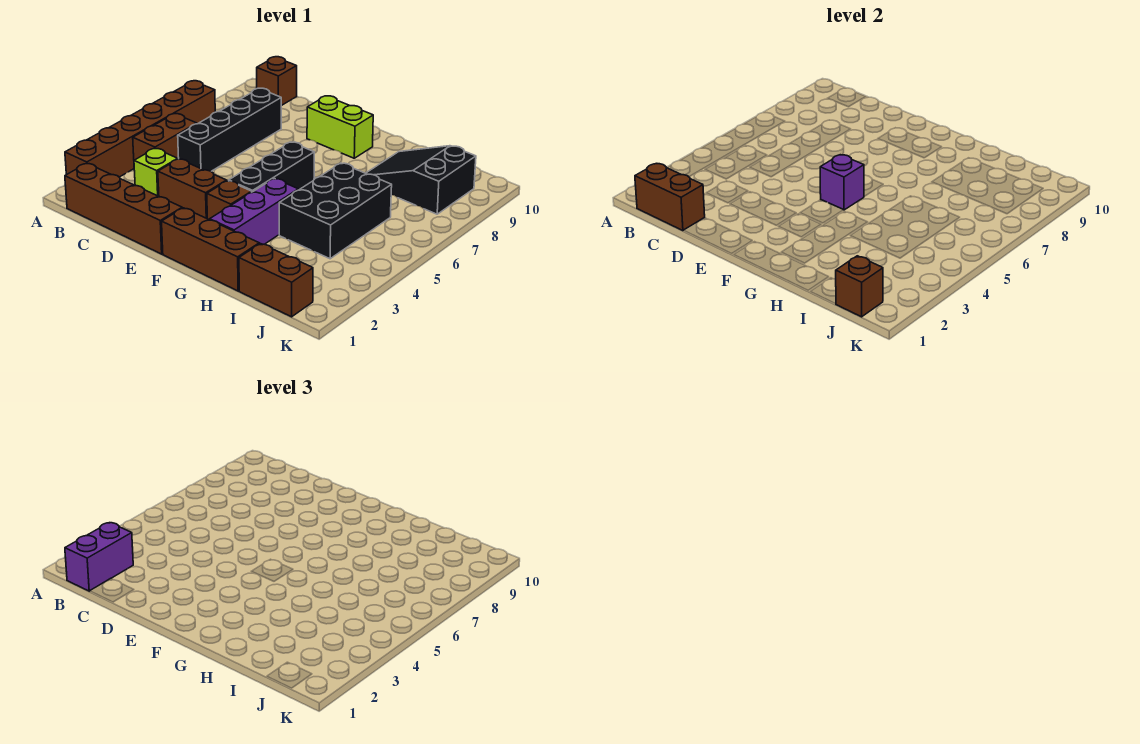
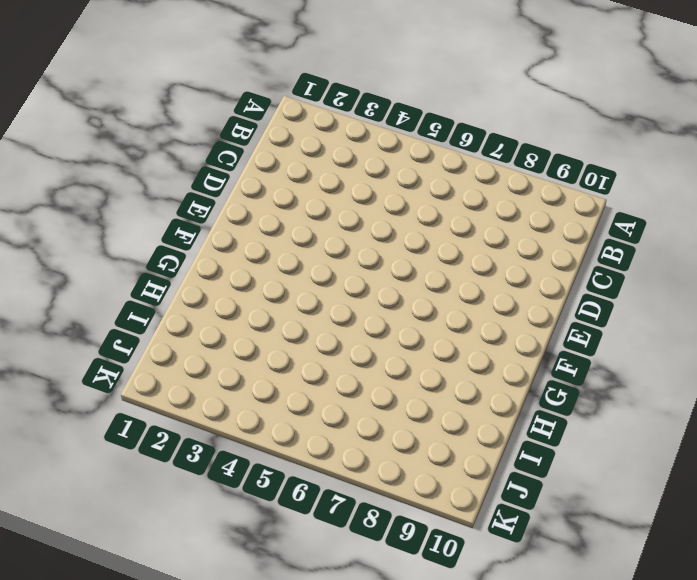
none -> brown 1x6 brick [65,81,215,177]
none -> brown 1x4 brick [65,164,182,254]
none -> brown 1x2 brick [133,114,197,160]

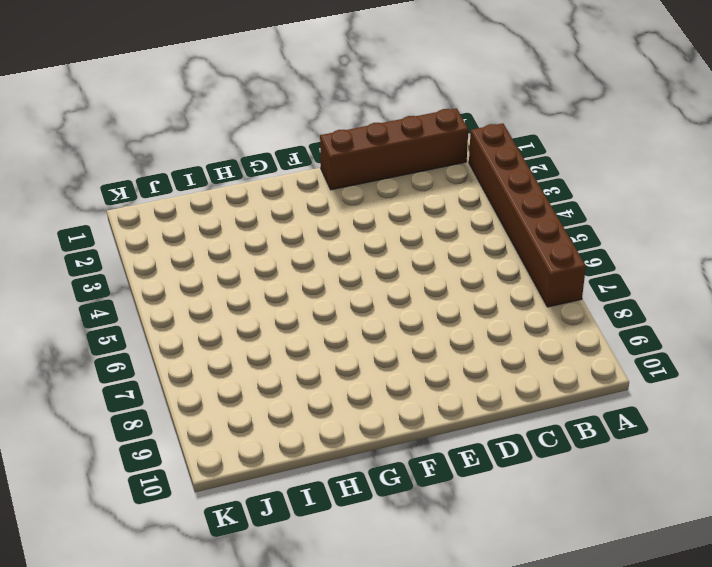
none -> brown 1x2 brick [133,114,197,160]
none -> brown 1x1 brick [257,57,297,106]
none -> lime 1x1 brick [134,149,177,196]

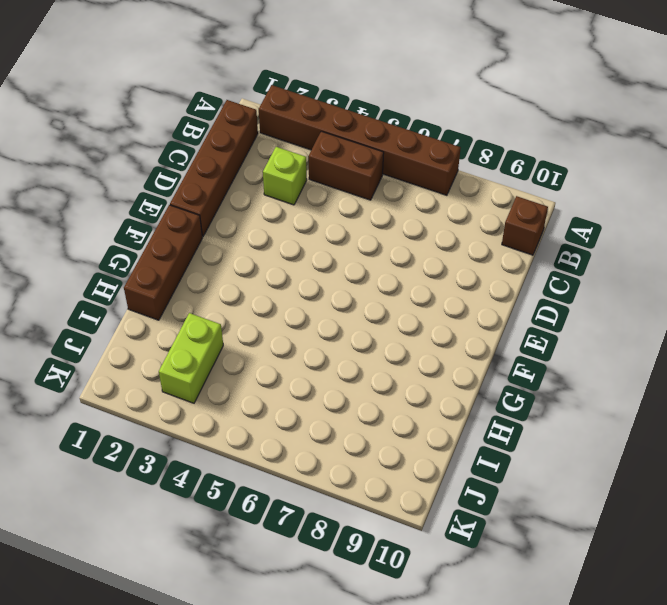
lime 1x2 brick [159,313,223,403] -> lime 1x2 brick moved to [307,96,373,158]
none -> black 1x4 brick [178,88,281,171]
none -> brown 1x2 brick [158,159,227,218]
none -> brown 1x1 brick [207,181,252,220]

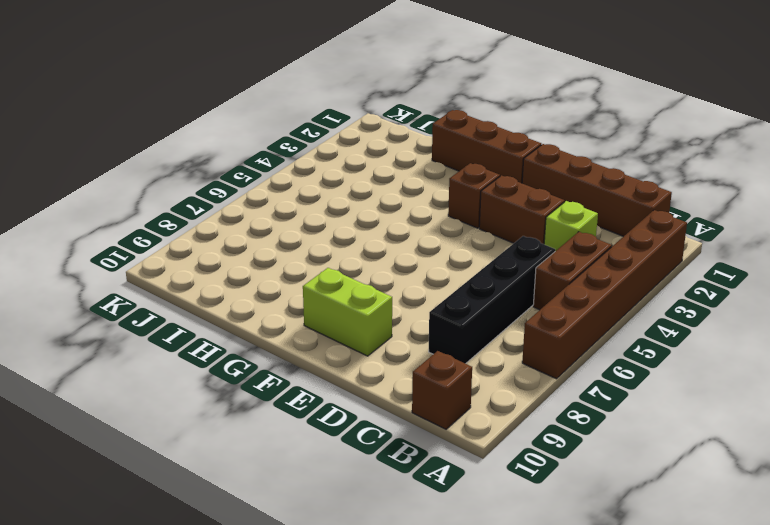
none -> black 1x3 brick [229,142,314,192]
none -> purple 1x3 brick [210,178,298,244]
none -> black 2x3 brick [279,163,392,259]

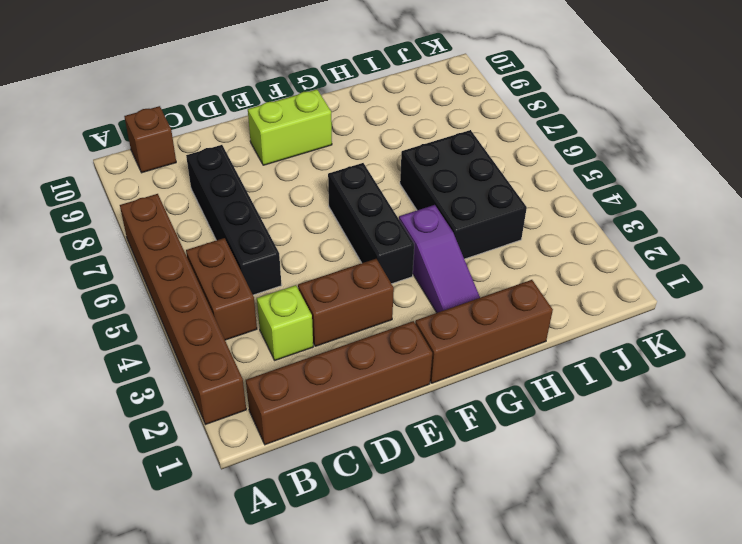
purple 1x3 slope [399,205,480,313] -> purple 1x3 brick [210,178,298,244]
none -> brown 1x1 brick [207,181,252,220]
none -> black 2x3 slope [366,146,476,214]
none -> brown 1x2 brick [239,244,313,317]

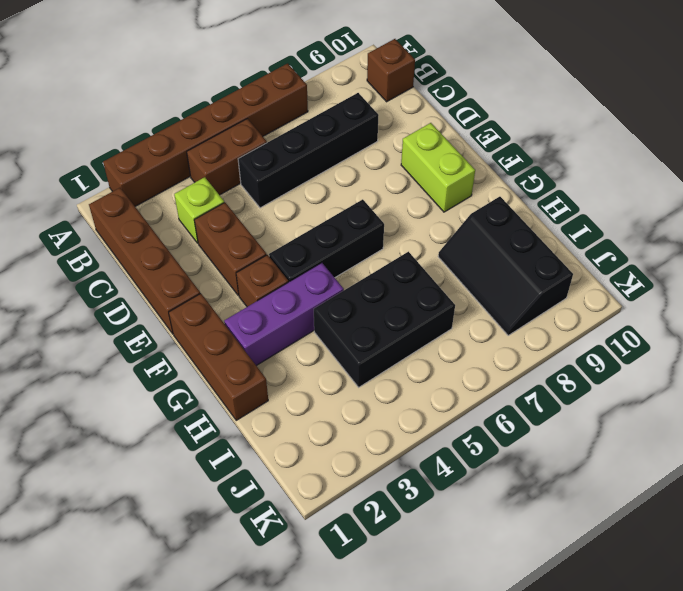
black 2x3 slope [438,197,573,335] -> black 2x3 slope turned to [366,146,476,214]
none -> brown 1x2 brick [239,244,313,317]
none -> brown 1x2 brick [635,164,705,231]
none -> purple 1x1 brick [820,155,864,210]

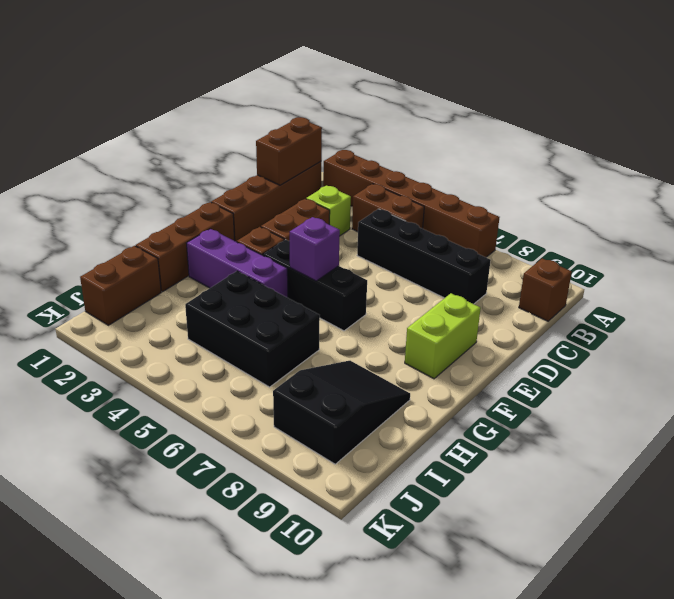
none -> brown 1x1 brick [836,256,883,317]
none -> purple 1x2 brick [65,523,133,591]

